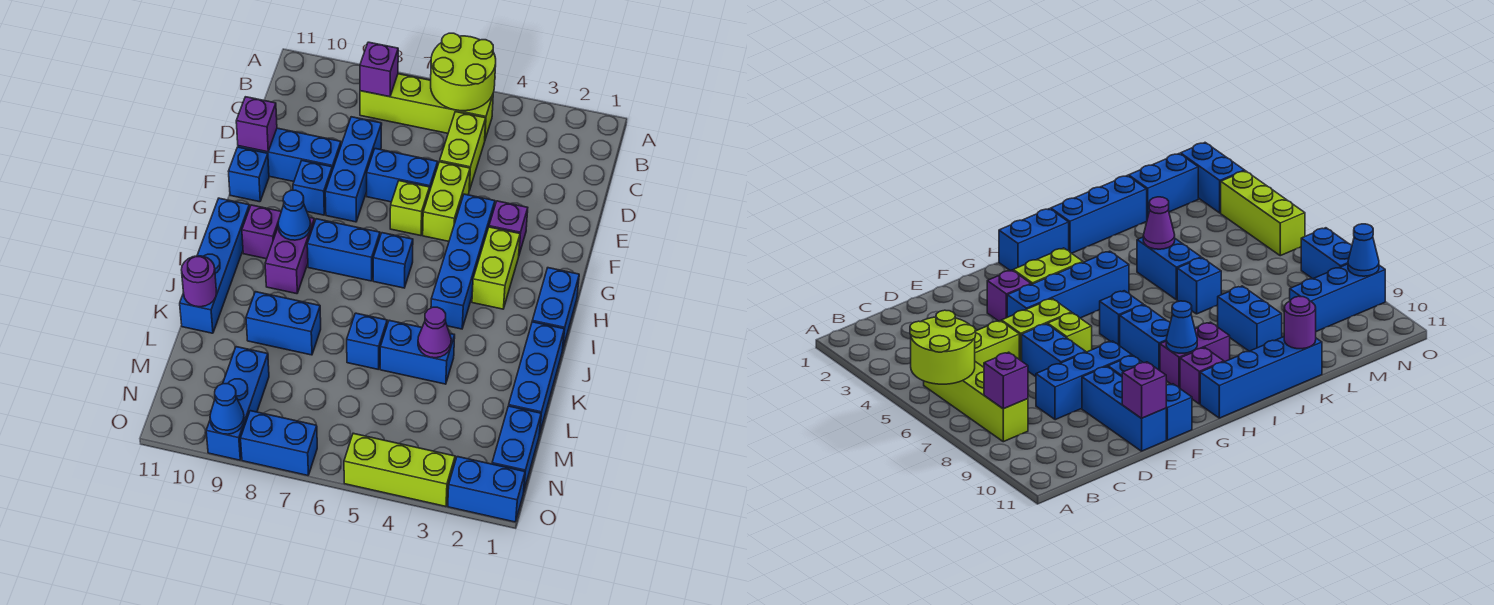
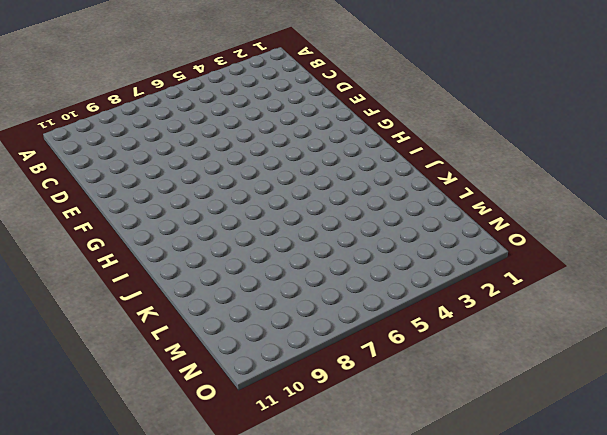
none -> lime 1x4 brick [360,74,493,139]
none -> lime 1x2 brick [440,112,486,190]
none -> blue 1x3 brick [325,117,382,222]
none -> lime 1x2 brick [423,162,470,241]

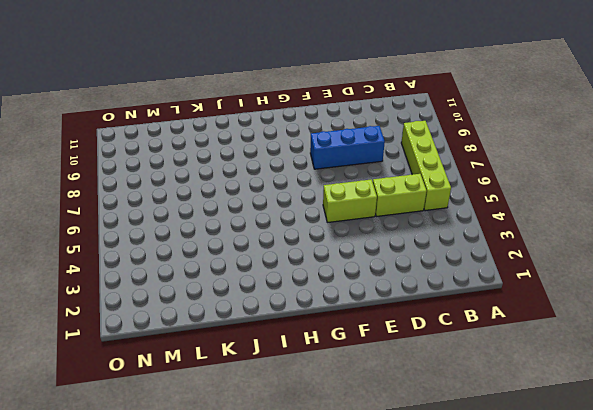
none -> blue 1x2 brick [367,149,438,202]
none -> blue 1x3 brick [238,128,341,182]
none -> purple 1x1 brick [489,201,528,254]
none -> blue 1x4 brick [431,194,495,329]

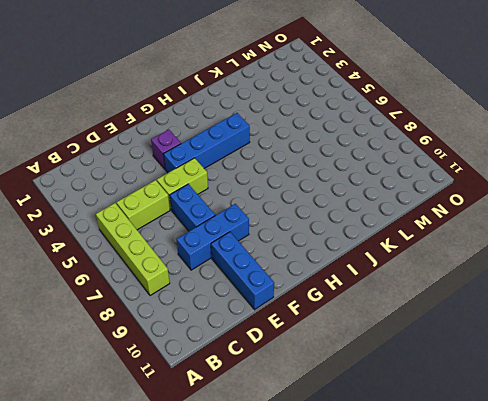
none -> lime 1x1 brick [390,181,430,236]
none -> blue 1x1 brick [293,161,332,215]
none -> blue 1x1 brick [229,147,269,202]
none -> lime 1x2 brick [472,227,520,309]

